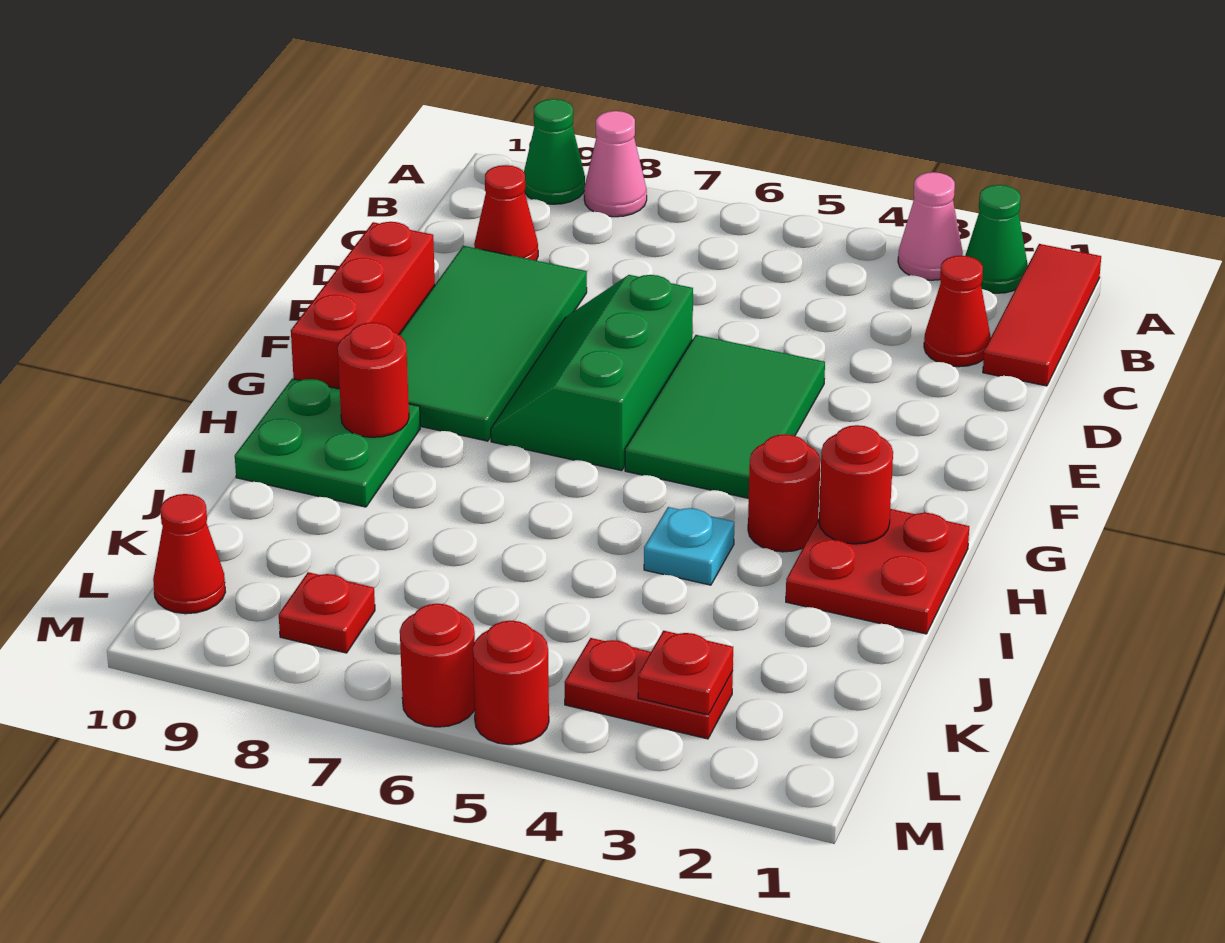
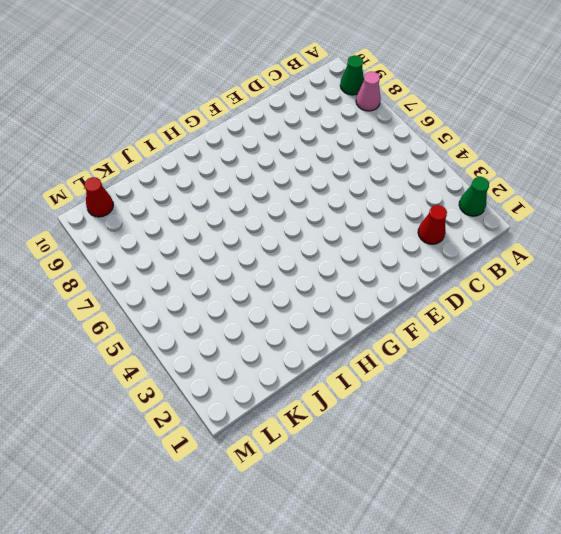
none -> red 1x3 tile [983,244,1101,386]
none -> pink 1x1 cone [898,172,963,280]
none -> red 1x1 cone [474,165,538,261]

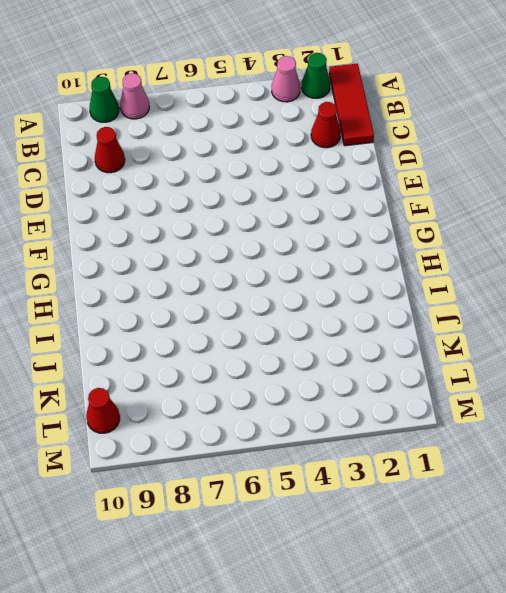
none -> green 2x4 tile [399,246,587,441]
none -> green 2x3 tile [625,335,825,498]
none -> green 2x3 slope [491,275,693,471]

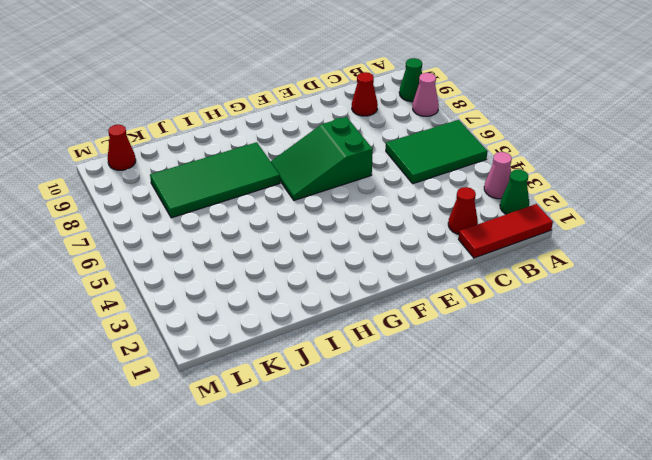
green 2x3 tile [386,120,488,184] -> green 2x3 tile moved to [625,335,825,498]
green 2x3 slope [271,117,373,200] -> green 2x3 slope turned to [491,275,693,471]
green 2x4 tile [150,142,280,218] -> green 2x4 tile moved to [399,246,587,441]
none -> red 1x3 brick [291,222,435,389]
none -> red 2x2 plate [786,509,969,634]
none -> red 1x1 round brick [748,434,821,552]

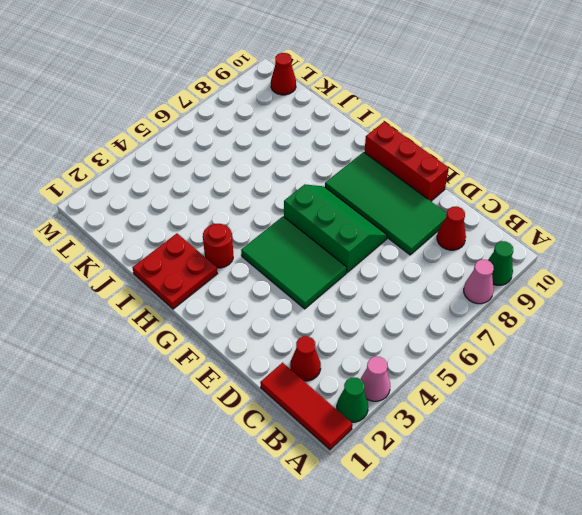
none -> green 2x2 plate [235,379,420,507]
none -> cyan 1x1 plate [644,507,734,585]
none -> red 1x2 plate [565,638,733,739]

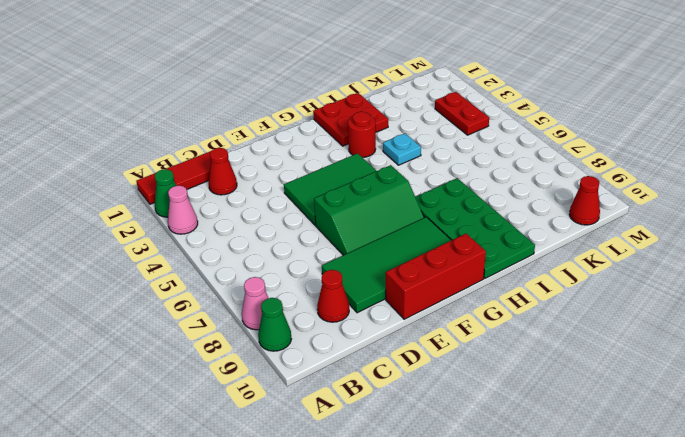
green 2x4 plate [416,178,535,278] -> green 2x2 plate [235,379,420,507]
none -> red 1x1 plate [279,572,375,653]
none -> red 1x1 round brick [473,621,549,745]
none -> red 1x1 round brick [400,604,475,727]

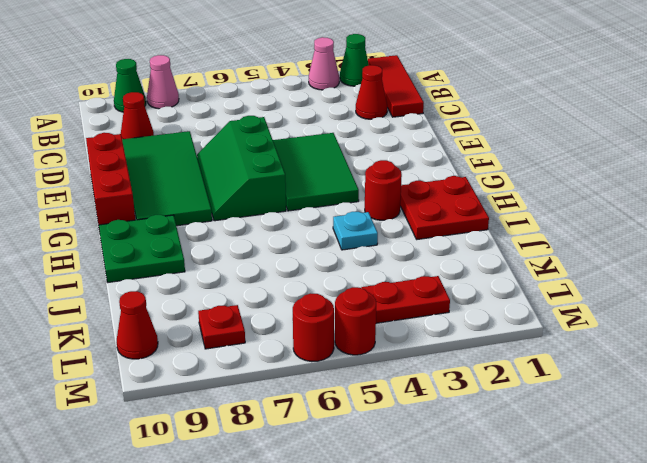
none -> red 1x1 round brick [819,425,893,544]
none -> red 1x1 round brick [338,322,409,437]
none -> red 1x1 plate [638,631,733,715]

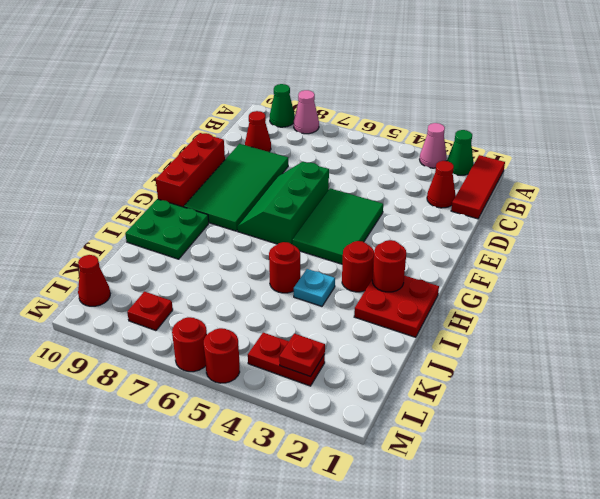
red 1x1 round brick [269,242,300,293] -> red 1x1 round brick moved to [338,322,409,437]

